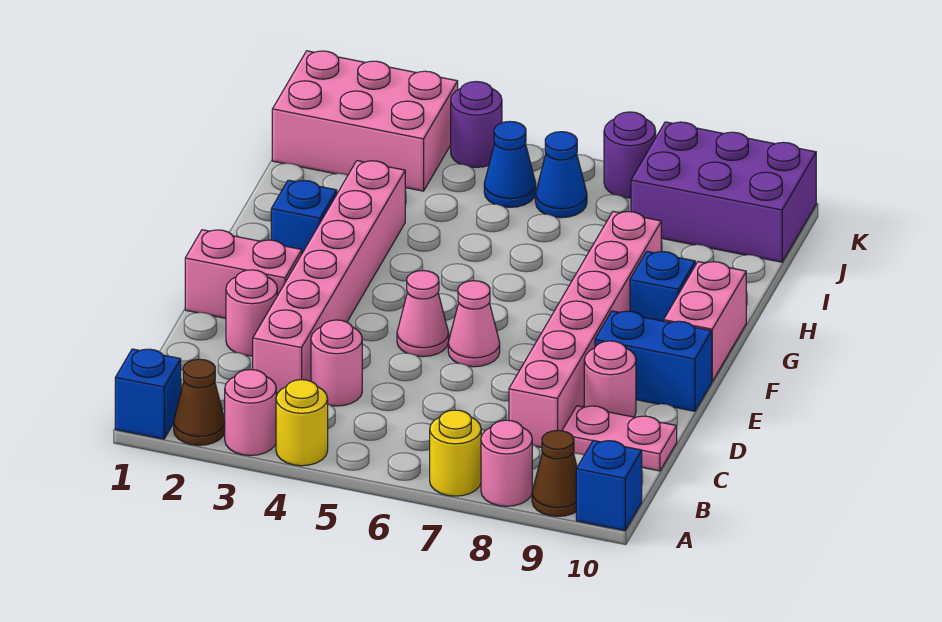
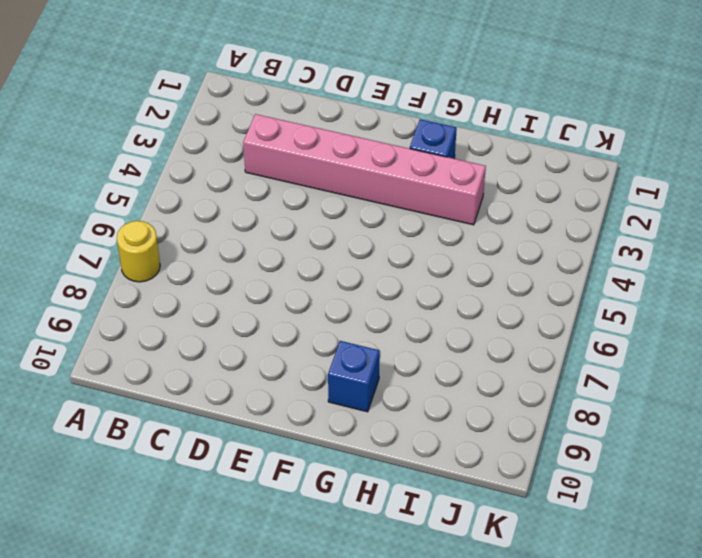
none -> blue 1x1 brick [115,349,181,439]
none -> brown 1x1 cone [174,359,225,445]
none -> pink 1x1 round brick [225,370,276,456]

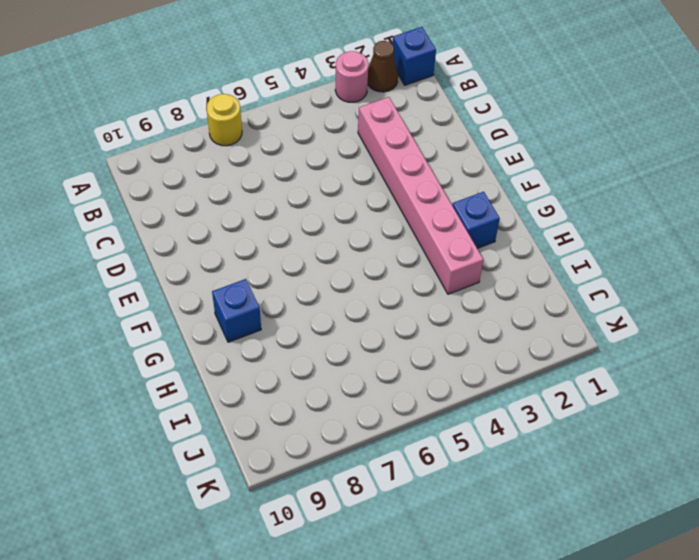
none -> yellow 1x1 round brick [276,380,328,466]
none -> pink 1x1 round brick [481,420,532,506]
none -> brown 1x1 cone [532,430,577,516]

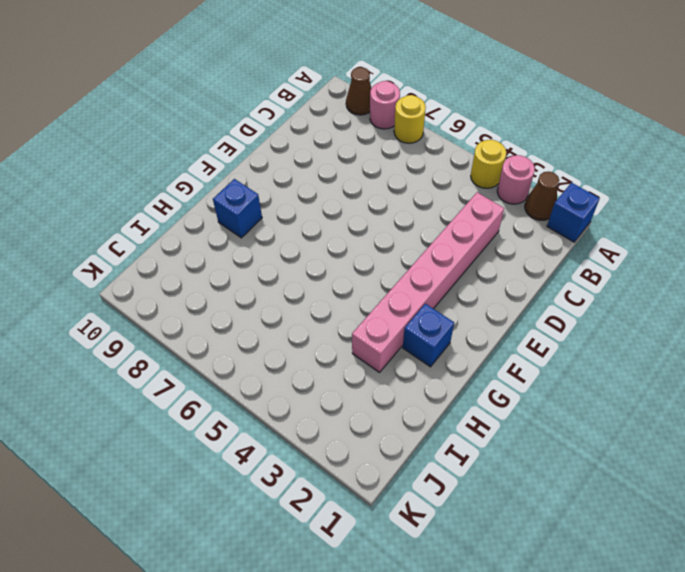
none -> blue 1x1 brick [576,440,642,531]
none -> pink 1x1 round brick [311,320,362,406]
none -> pink 1x6 brick [509,211,661,448]

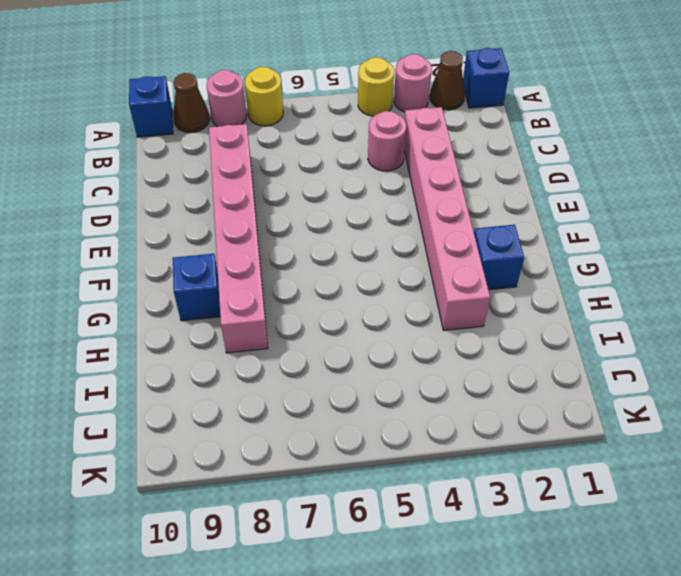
none -> pink 1x2 plate [562,406,677,471]
none -> pink 1x1 round brick [226,270,277,356]
none -> pink 1x1 round brick [584,341,636,417]

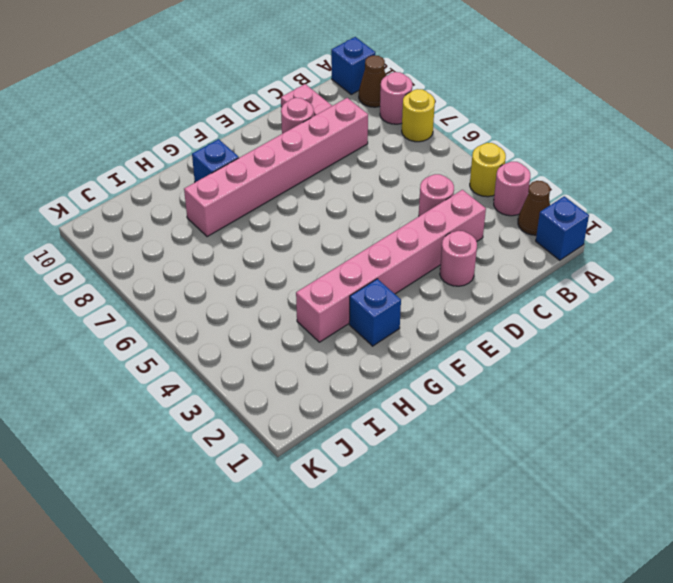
none -> pink 1x2 brick [185,230,302,318]
none -> pink 1x1 cone [397,271,449,357]
none -> pink 1x1 cone [448,281,500,367]

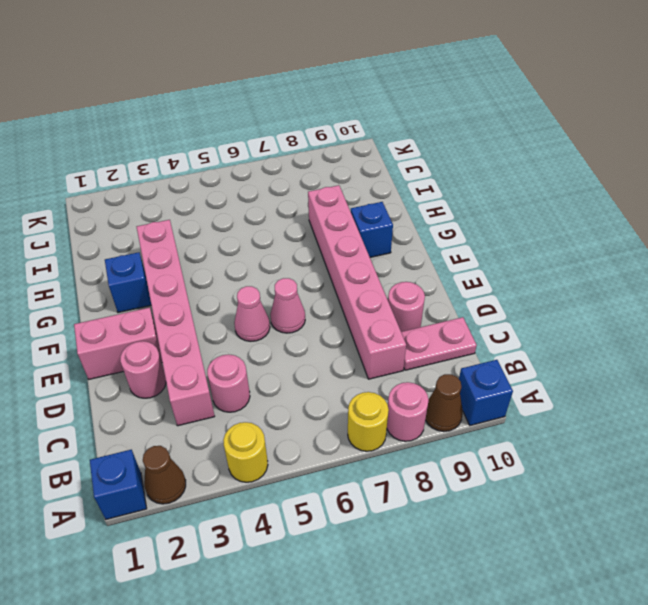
none -> pink 1x1 round brick [225,370,276,456]
none -> blue 1x2 brick [595,311,712,411]
none -> pink 1x2 brick [664,262,746,381]

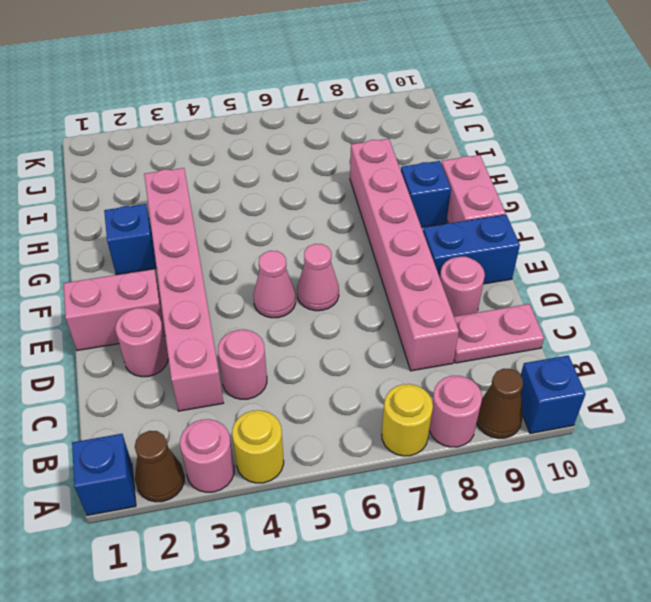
none -> pink 2x3 brick [272,51,458,191]
none -> blue 1x1 cone [484,121,536,207]
none -> blue 1x1 cone [535,132,587,218]

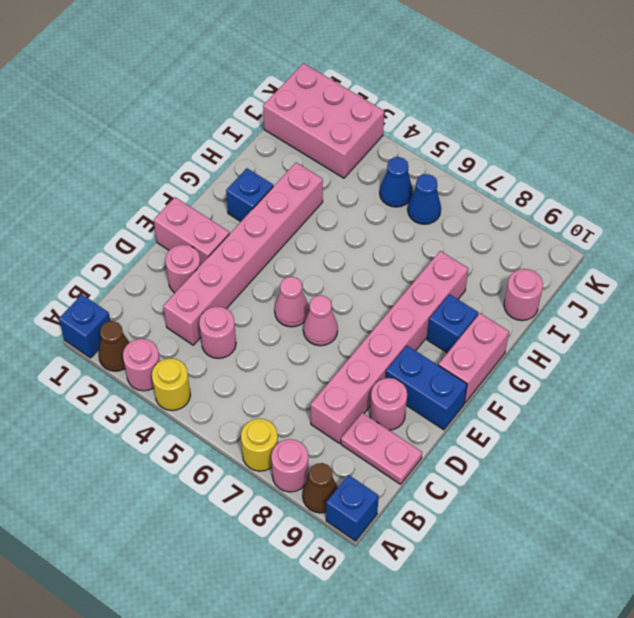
pink 1x1 round brick [504,269,543,320] -> none
none -> purple 2x3 brick [631,122,816,262]
none -> purple 1x1 round brick [451,82,502,167]
none -> purple 1x1 round brick [604,112,656,198]

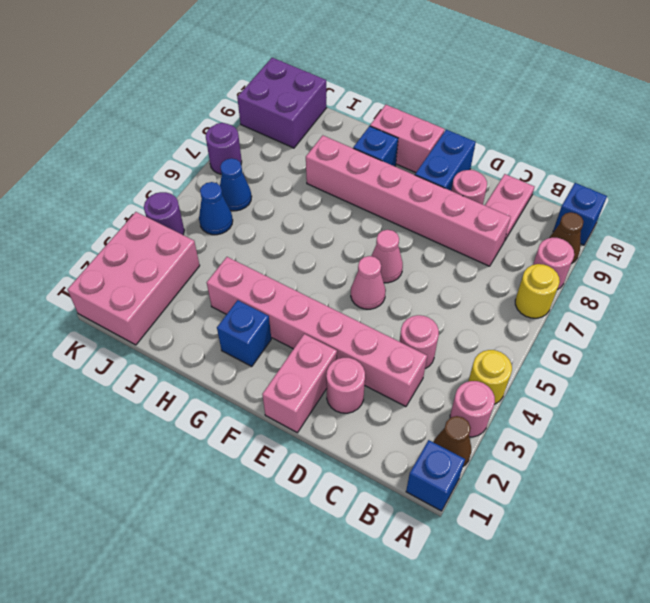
purple 2x2 brick [237,58,327,148] -> purple 2x3 brick [631,122,816,262]

